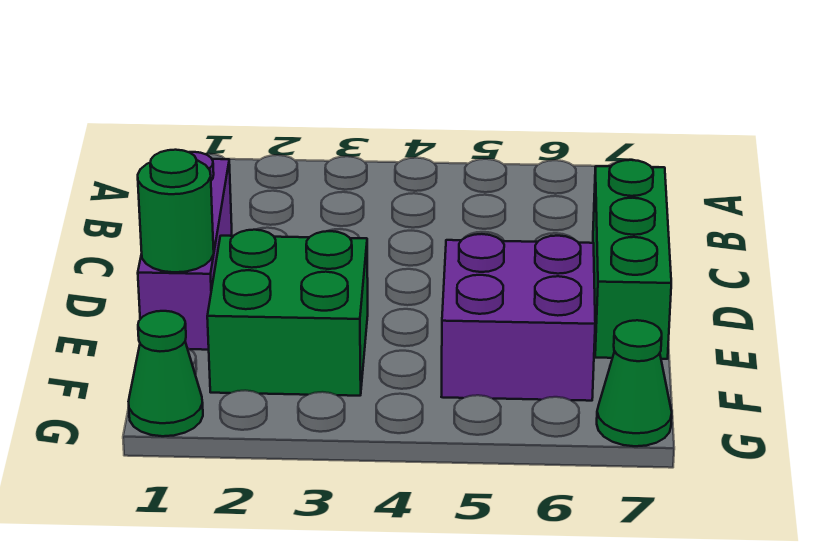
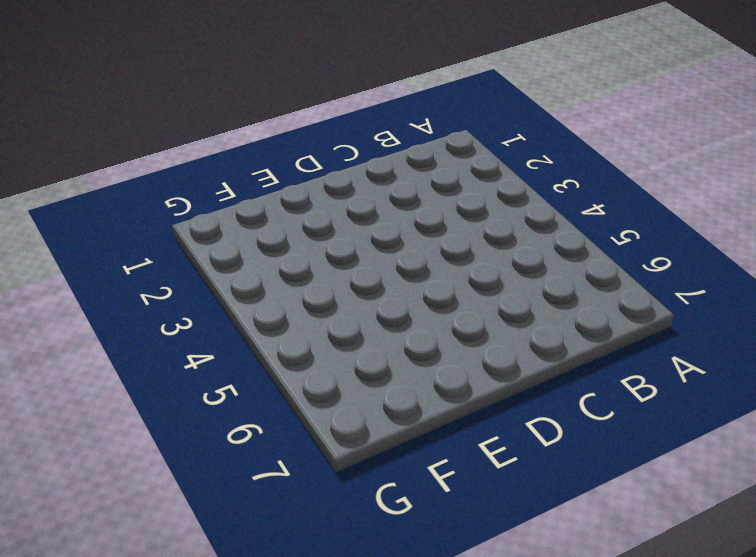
none -> purple 1x3 brick [138,152,232,350]
none -> green 1x3 brick [593,160,671,359]

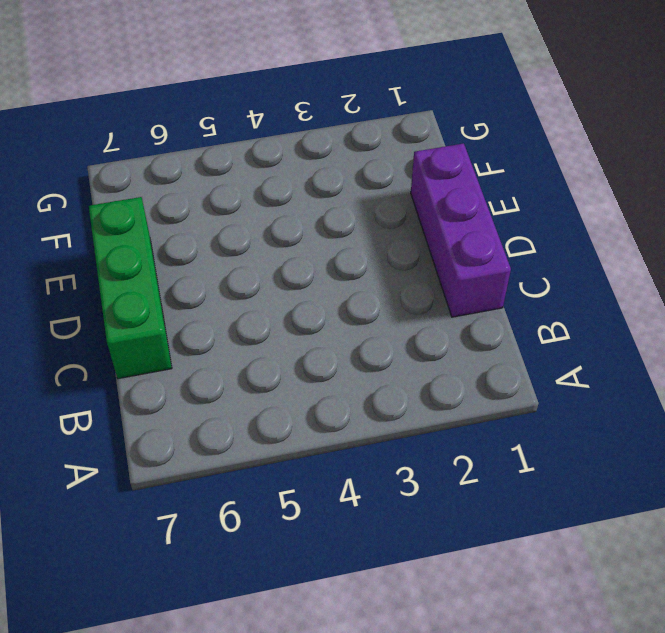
none -> green 2x2 brick [207,230,368,396]
none -> purple 2x2 brick [441,234,595,401]

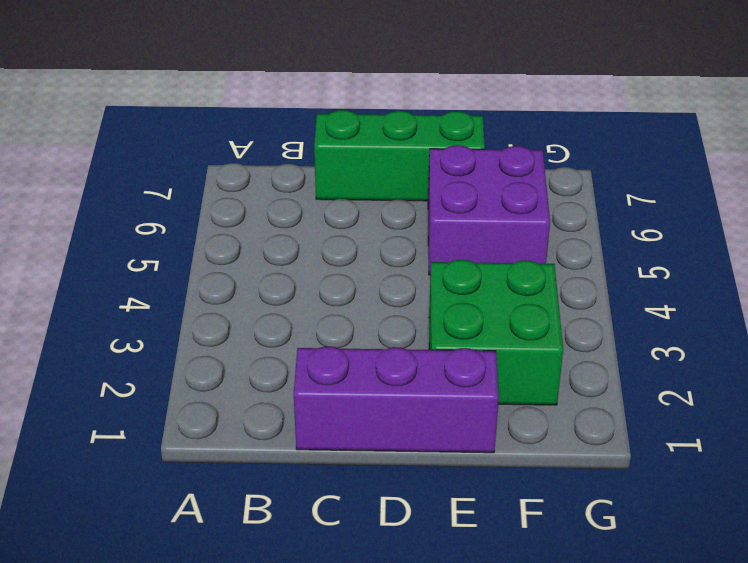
none -> green 1x1 cone [129,311,203,436]
none -> green 1x1 cone [597,320,672,446]

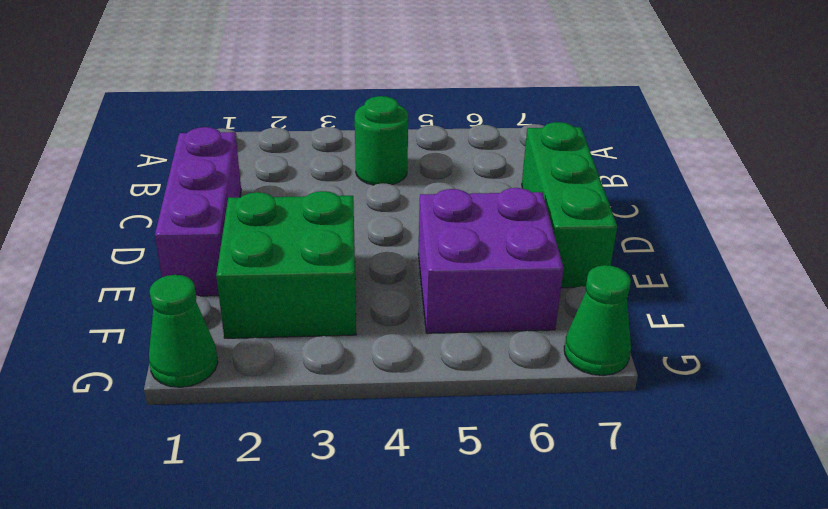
green 1x1 round brick [355,96,408,185] -> green 1x1 round brick moved to [138,150,214,272]

